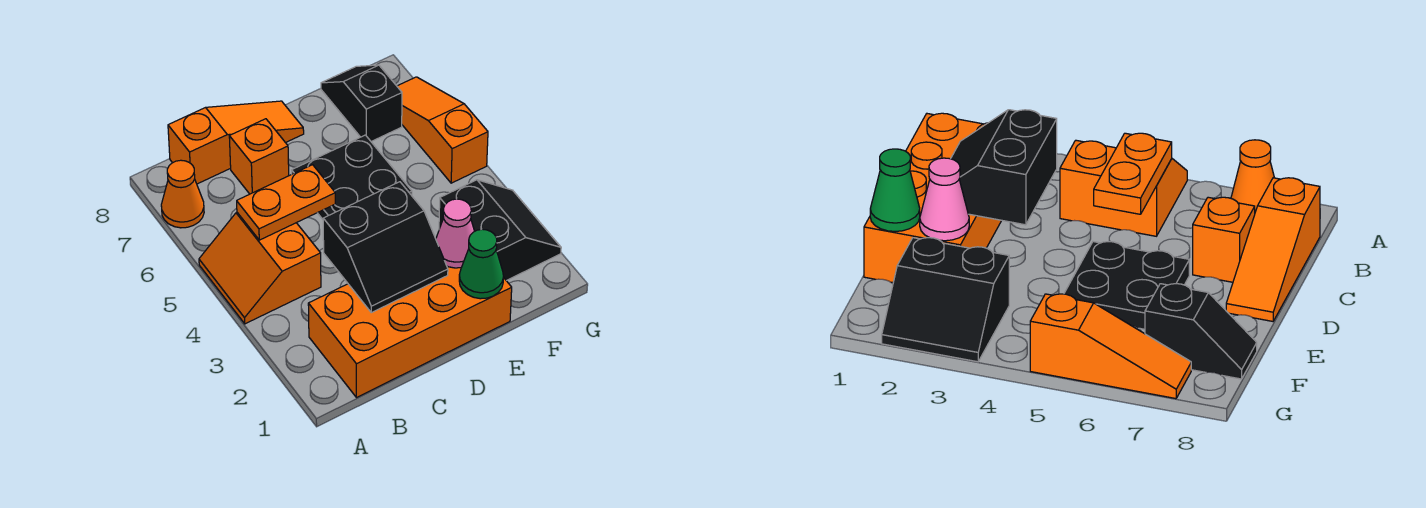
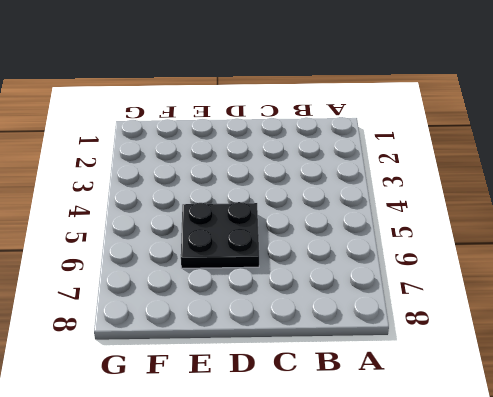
none -> orange 2x2 slope [199,212,321,324]
none -> orange 1x1 cone [161,160,204,228]
none -> orange 2x4 brick [308,266,512,398]

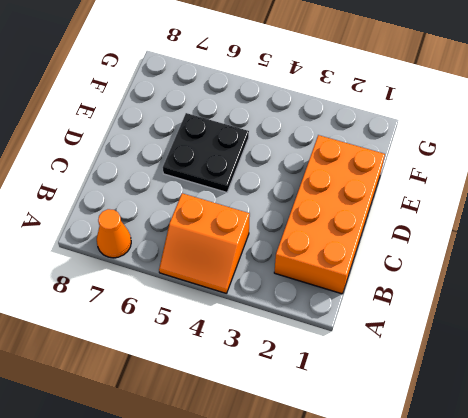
none -> orange 1x3 slope [168,101,304,184]
none -> orange 1x1 brick [229,119,289,194]
none -> black 2x2 slope [439,180,561,281]

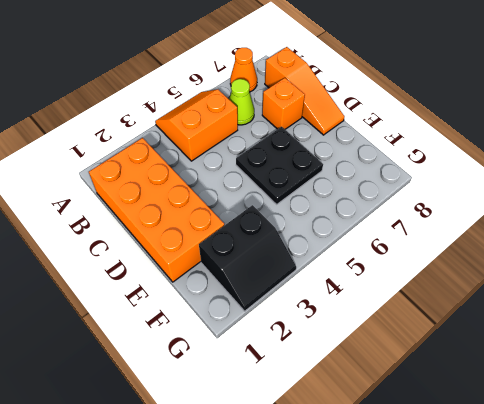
lime 1x1 cone [229,79,254,125] -> none
none -> black 1x2 slope [321,65,402,141]
none -> orange 1x3 slope [397,77,488,183]
none -> orange 1x2 plate [237,165,335,240]

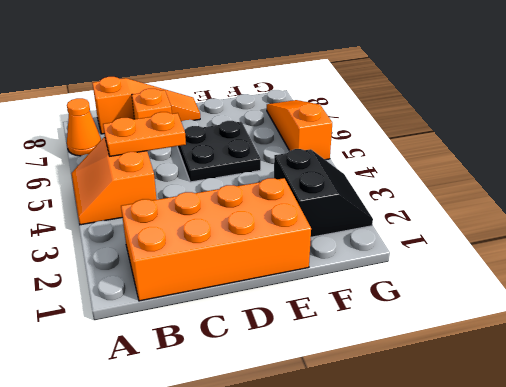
none -> black 1x2 slope [321,65,402,141]
none -> black 2x2 slope [323,182,448,313]
none -> green 1x1 cone [459,229,503,299]

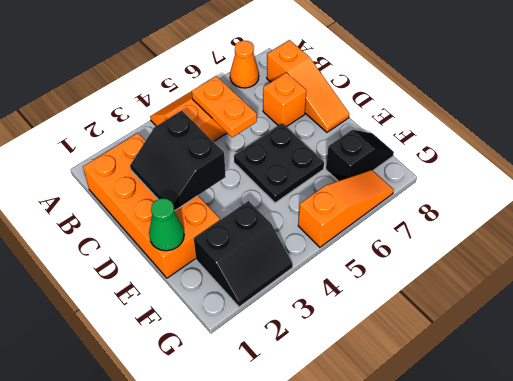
none -> pink 1x1 cone [436,199,475,268]

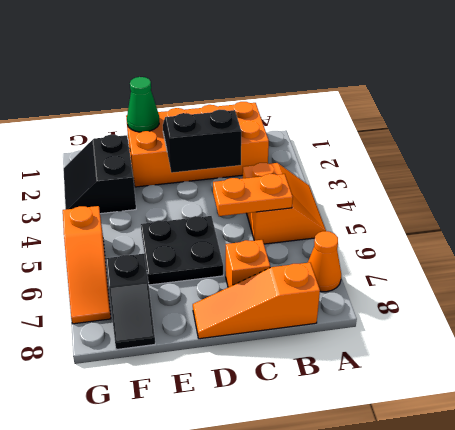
none -> pink 1x1 cone [436,199,475,268]

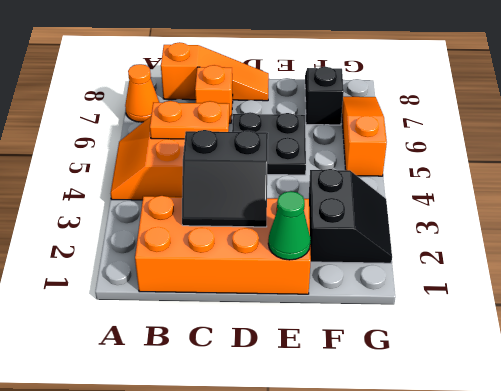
none -> pink 1x1 cone [436,199,475,268]

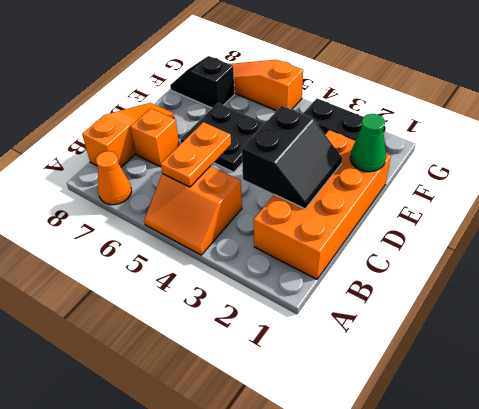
none -> pink 1x1 cone [436,199,475,268]

